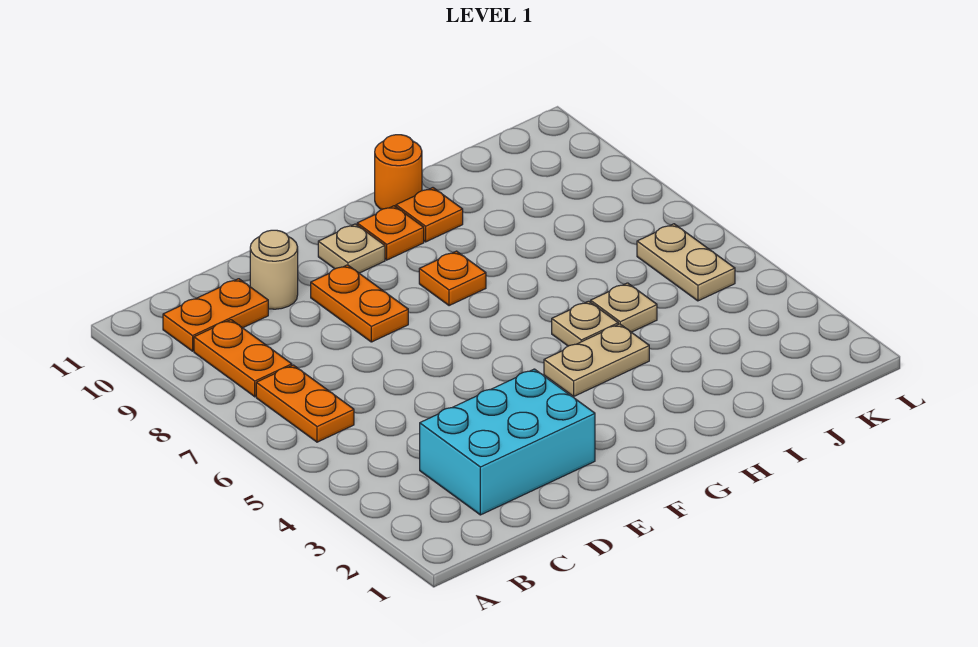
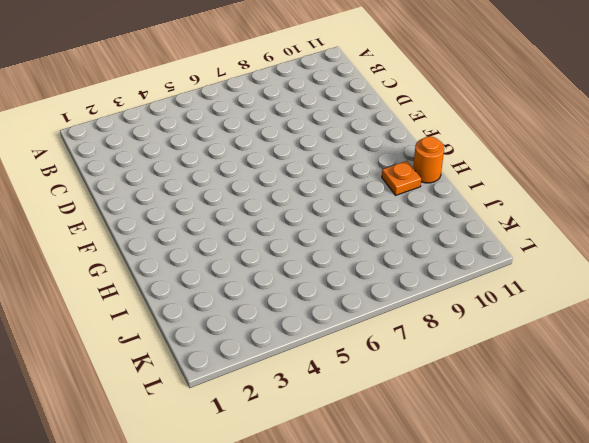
none -> orange 1x2 plate [256,365,354,442]
none -> orange 1x2 plate [194,320,292,397]
none -> orange 1x2 plate [163,279,268,351]

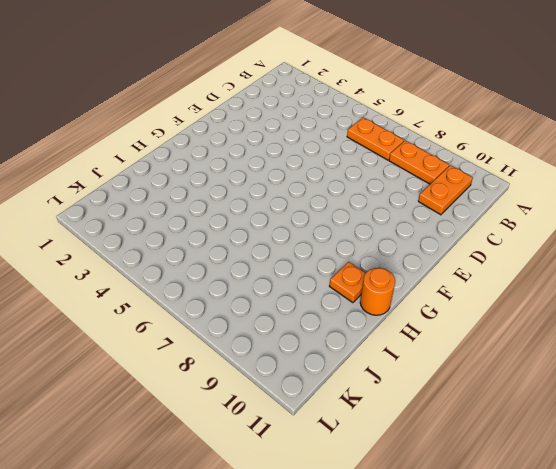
none -> cyan 2x3 brick [420,369,595,515]
none -> tan 1x1 round brick [250,230,298,309]
none -> orange 1x2 plate [311,265,408,342]

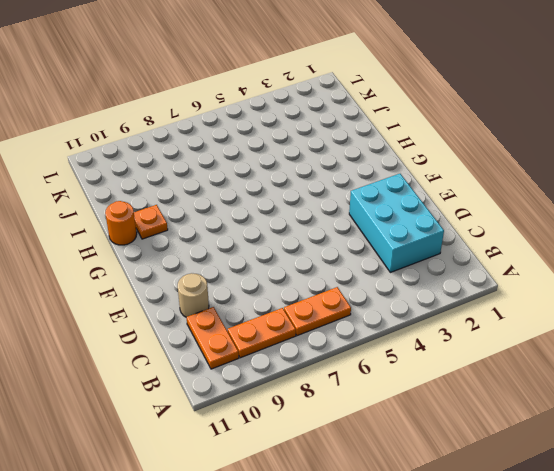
none -> orange 1x2 plate [311,265,408,342]
none -> tan 1x1 plate [318,224,385,273]
none -> tan 1x2 plate [544,324,649,396]

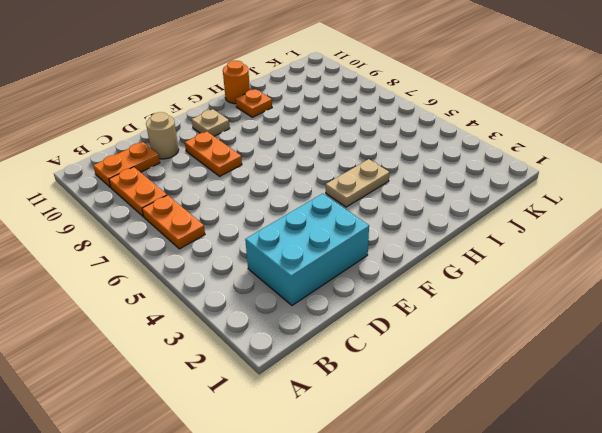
none -> orange 1x1 plate [419,251,486,306]
none -> orange 1x1 plate [357,206,424,260]
none -> tan 1x1 plate [552,301,618,346]

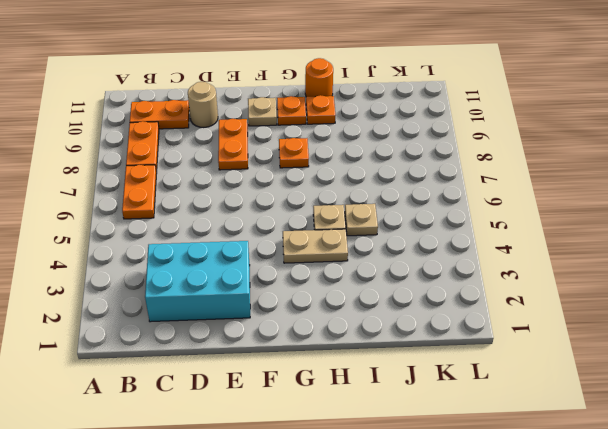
none -> tan 1x2 plate [637,224,735,301]

